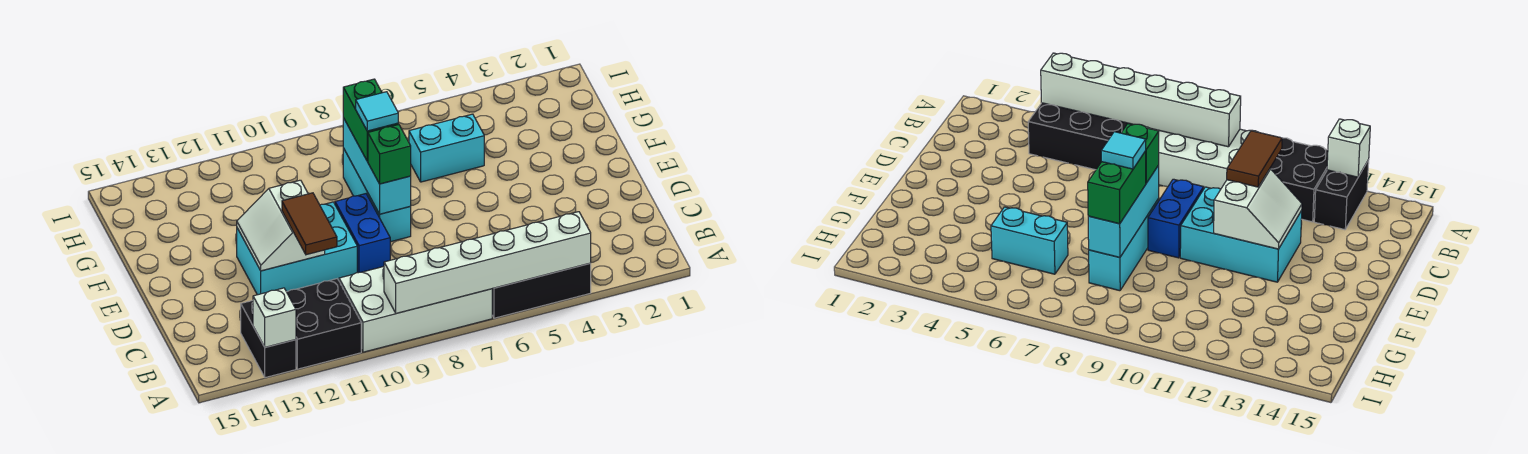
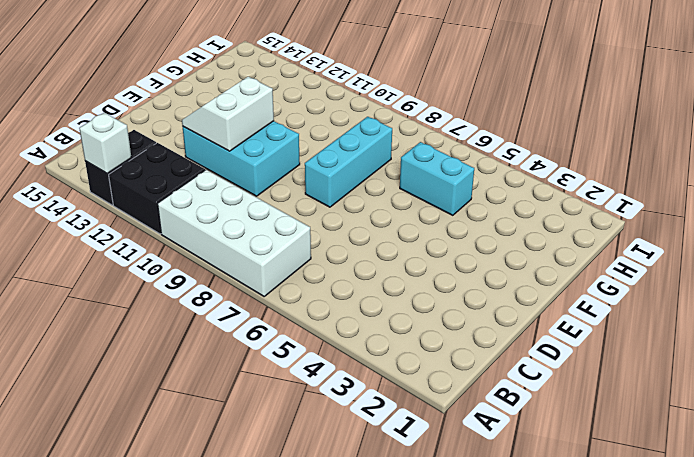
none -> black 2x3 brick [492,263,591,318]
none -> blue 1x2 brick [335,194,390,273]
none -> white 1x6 brick [384,212,591,313]

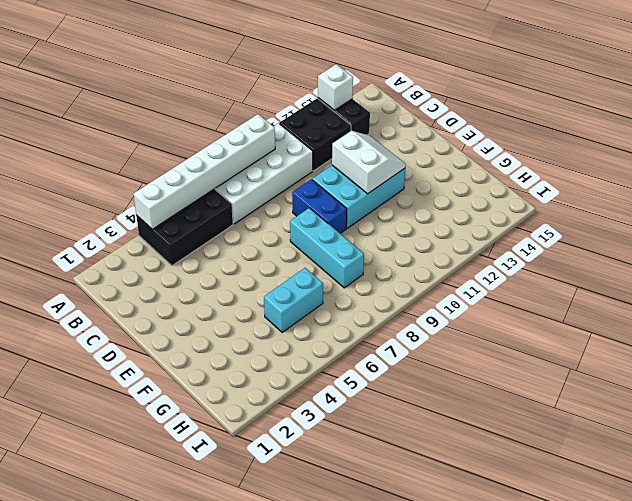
none -> cyan 1x3 brick [343,118,411,214]
none -> brown 1x2 tile [282,193,337,255]
none -> green 1x1 brick [368,124,411,184]

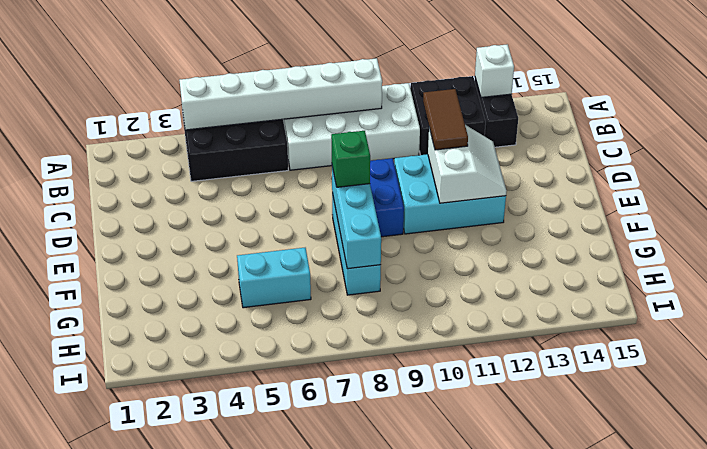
none -> green 1x2 brick [343,79,398,161]
none -> cyan 1x1 tile [356,92,398,131]

